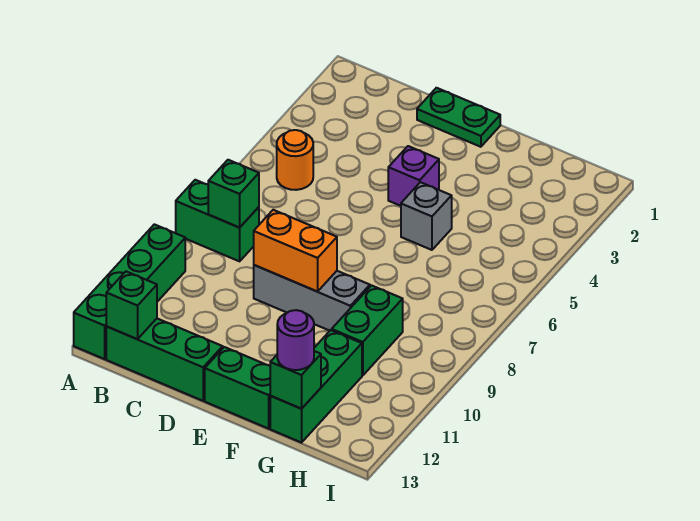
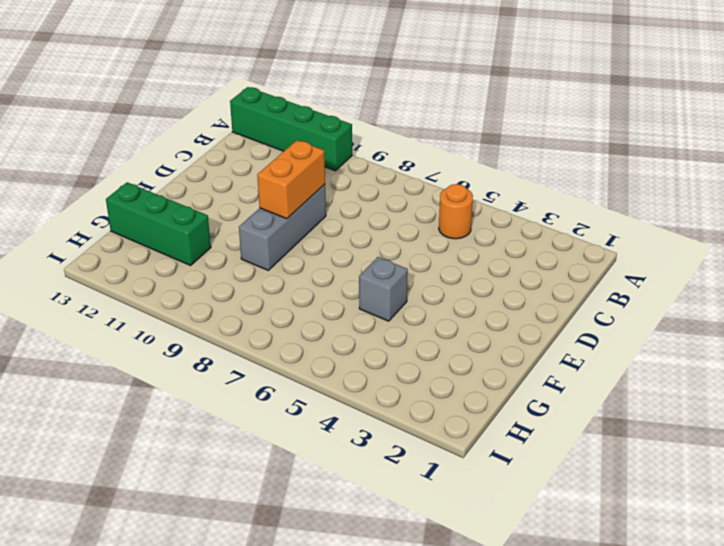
none -> green 1x2 brick [176,180,259,261]
none -> green 1x3 brick [106,319,223,401]
none -> green 1x2 plate [417,88,500,147]

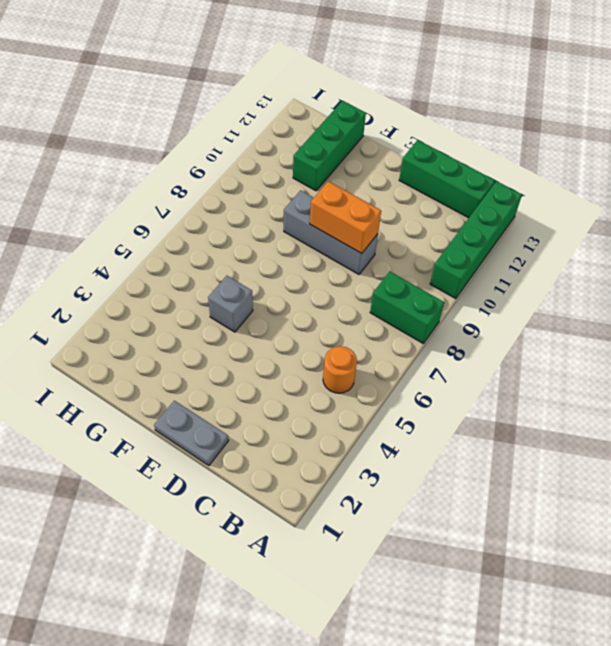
grey 1x2 plate [154,401,229,466] -> green 1x2 plate [417,88,500,147]
none -> purple 1x1 brick [388,146,439,206]
none -> green 1x2 brick [205,347,270,429]
none -> green 1x2 brick [332,285,403,376]

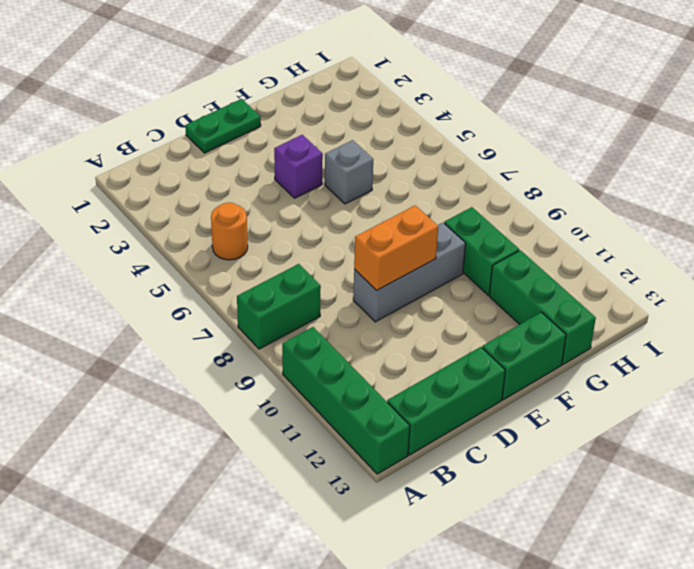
none -> green 1x1 brick [208,160,259,228]
none -> green 1x1 brick [106,271,157,339]
none -> green 1x1 brick [270,351,321,409]

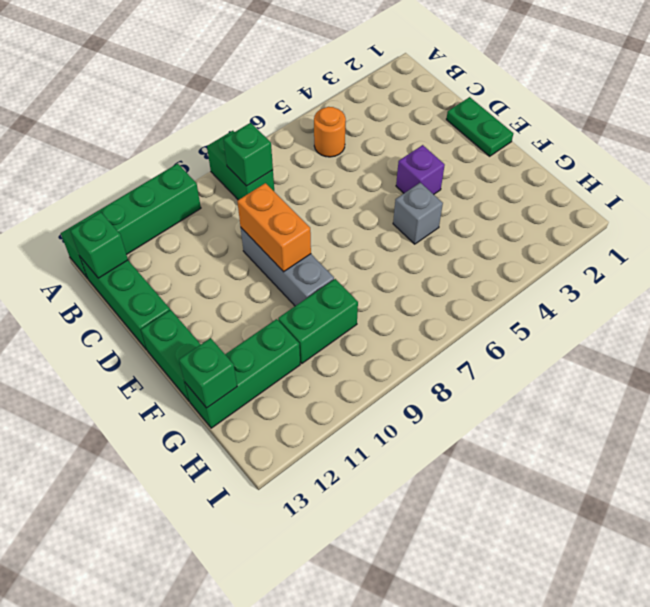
none -> purple 1x1 round brick [277,310,314,370]

